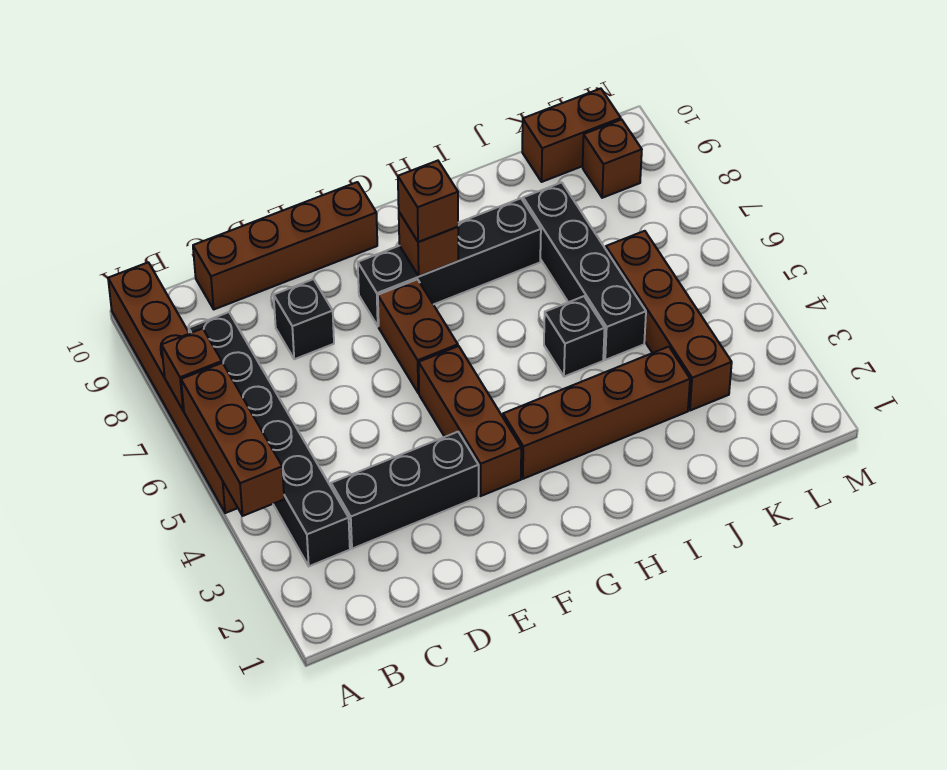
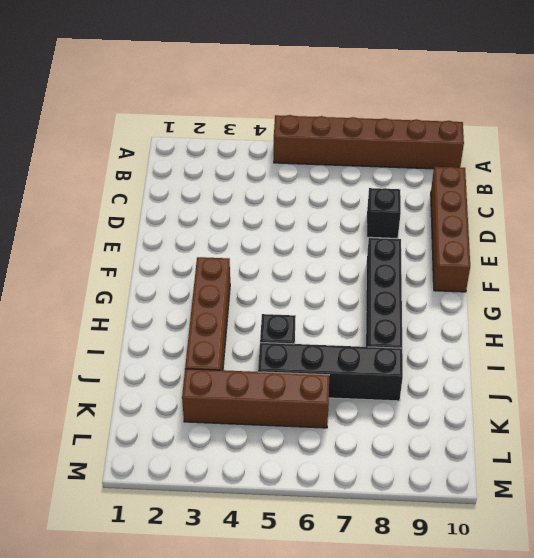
none -> black 1x6 brick [189,312,350,566]
none -> black 1x3 brick [331,432,479,549]
none -> brown 1x3 brick [419,346,521,496]

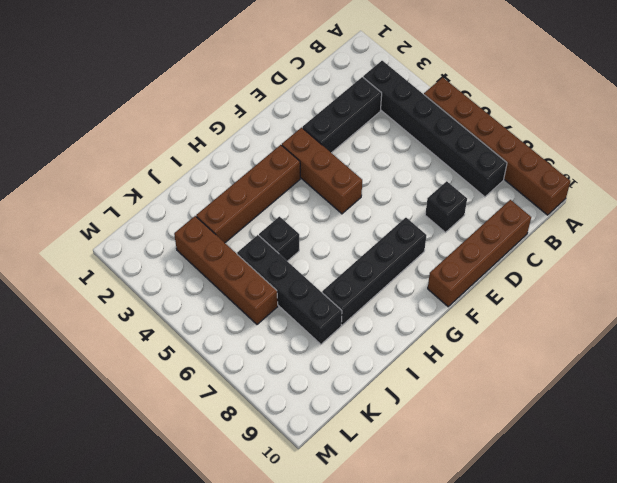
none -> brown 1x2 brick [378,279,458,393]
none -> brown 1x2 brick [522,89,621,182]
none -> brown 1x1 brick [583,120,642,198]

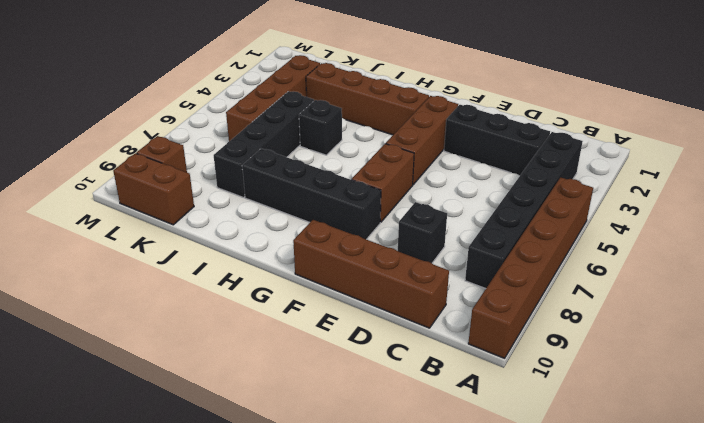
none -> brown 1x3 brick [181,363,284,516]
none -> brown 1x1 brick [162,329,222,411]
none -> brown 1x1 brick [399,212,458,276]

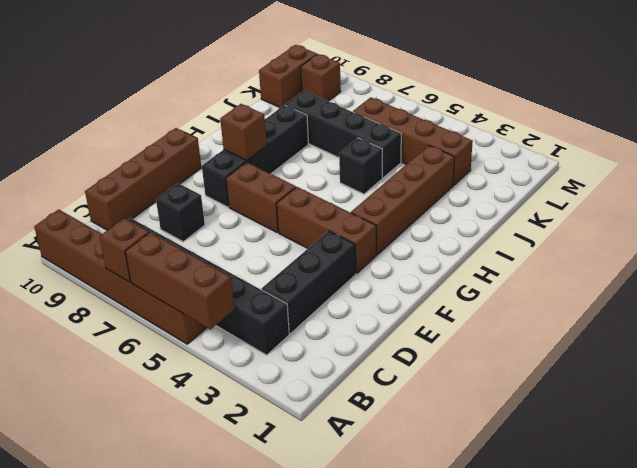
none -> brown 1x1 brick [398,161,458,242]

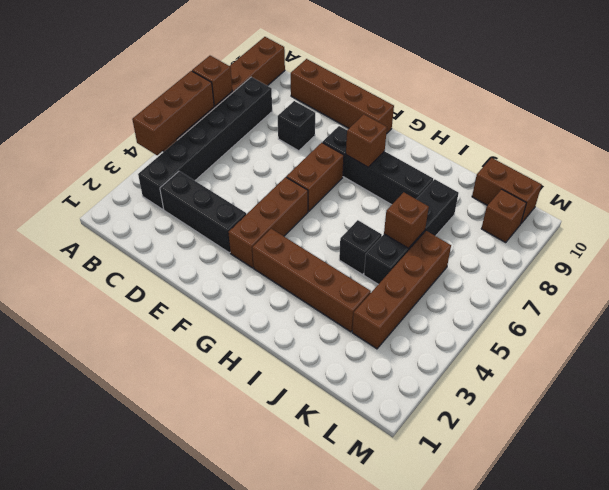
brown 1x1 brick [384,192,429,248] -> brown 1x1 brick moved to [398,161,458,242]

